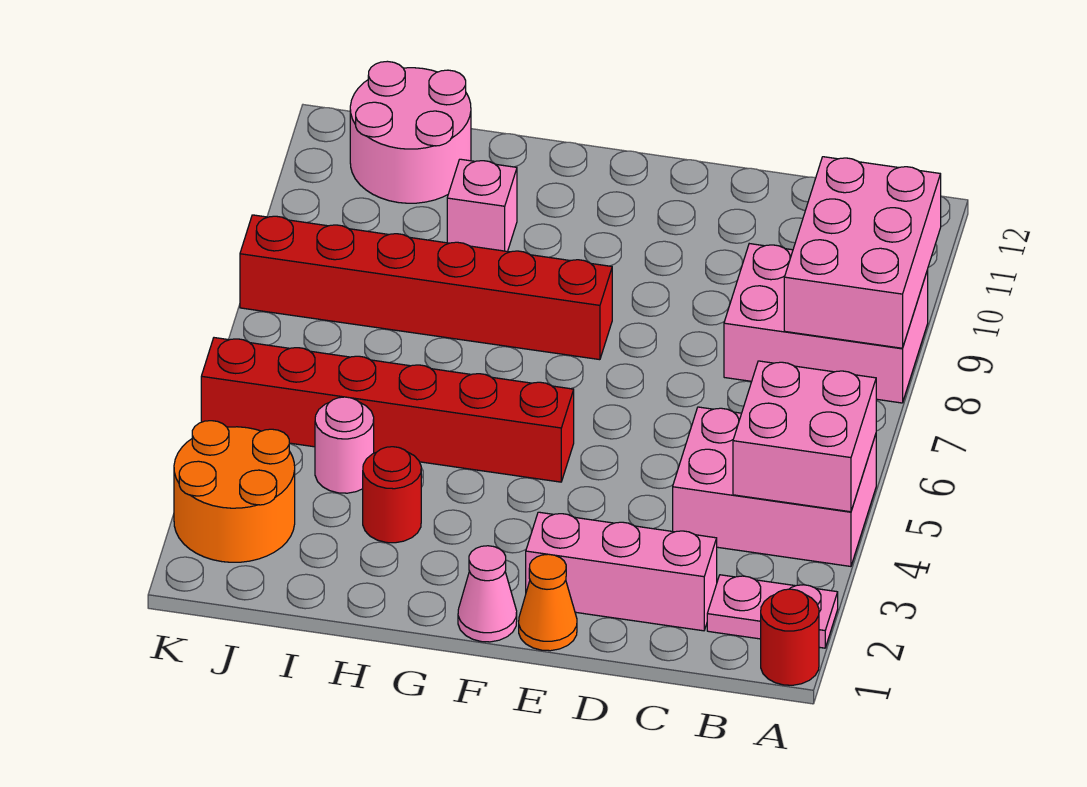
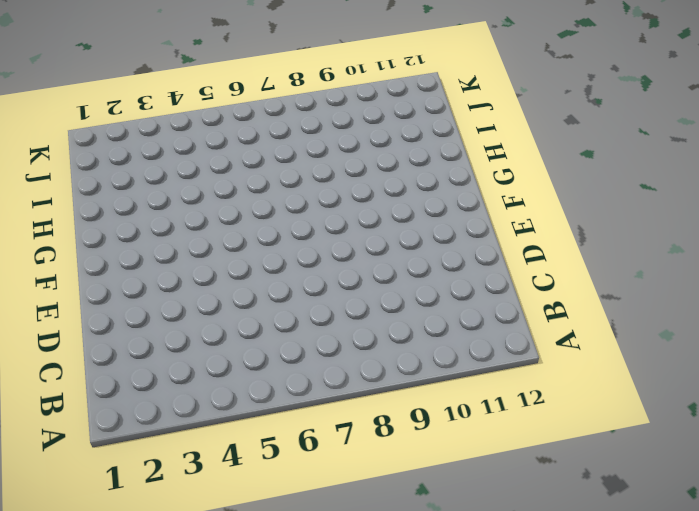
none -> red 1x1 round brick [761,589,819,685]
none -> pink 1x2 plate [707,575,838,648]
none -> pink 2x3 brick [673,407,876,566]

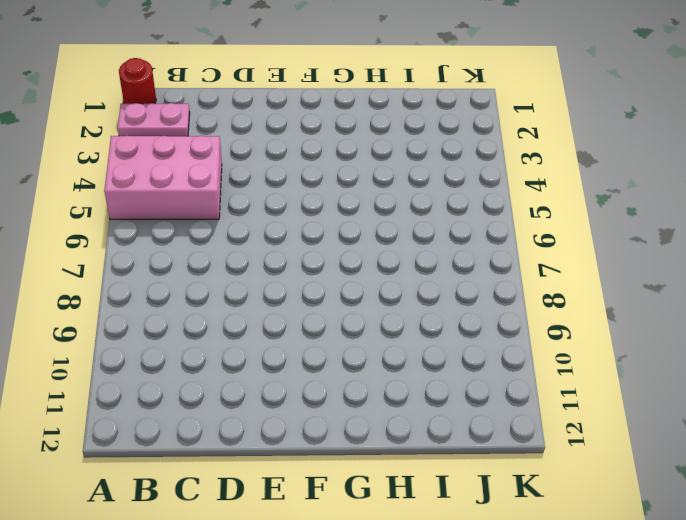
none -> pink 2x3 brick [724,244,928,403]
none -> pink 1x3 brick [526,512,717,631]
none -> orange 1x1 cone [519,554,577,651]

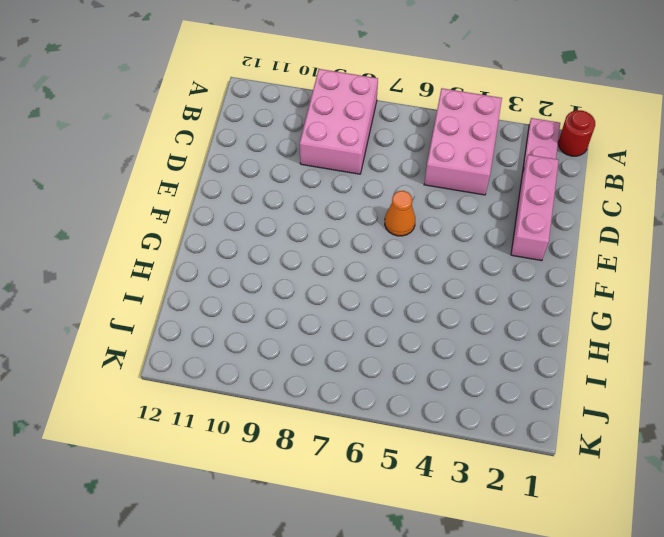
orange 1x1 cone [385,191,415,236] -> orange 1x1 cone moved to [519,554,577,651]
none -> pink 1x1 cone [458,546,517,642]
none -> red 1x6 brick [201,338,574,482]
none -> red 1x6 brick [240,215,612,360]

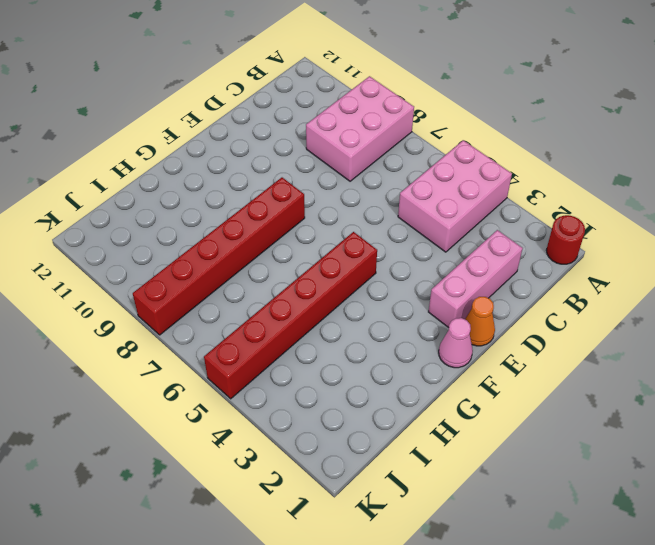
none -> pink 1x2 plate [707,575,838,648]
none -> red 1x1 round brick [363,447,421,543]
none -> pink 1x1 brick [447,159,517,251]

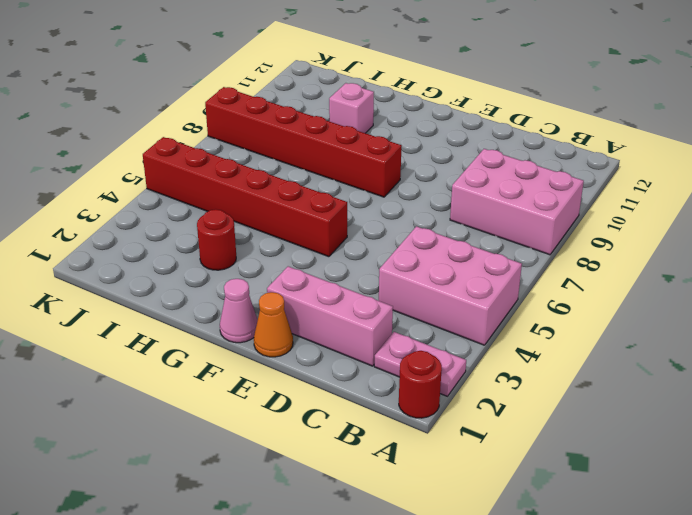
none -> pink 1x1 round brick [315,397,374,493]
none -> pink 2x2 round brick [350,61,471,203]
none -> orange 2x2 round brick [174,421,295,562]

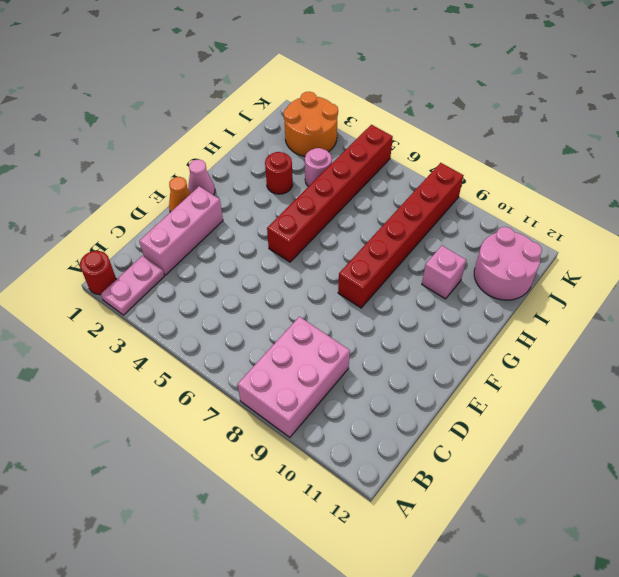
none -> pink 2x3 brick [673,407,876,566]
none -> pink 2x2 brick [733,361,876,512]
none -> pink 2x3 brick [784,157,941,348]

